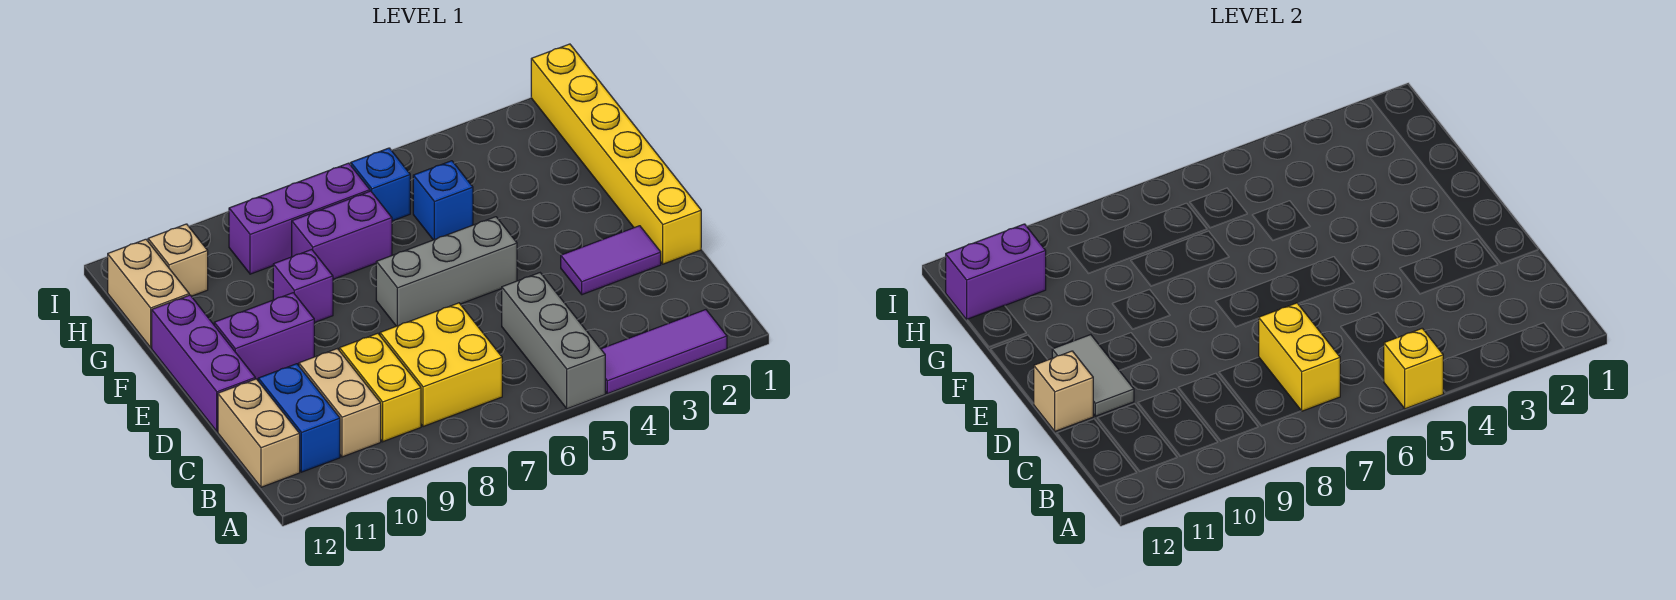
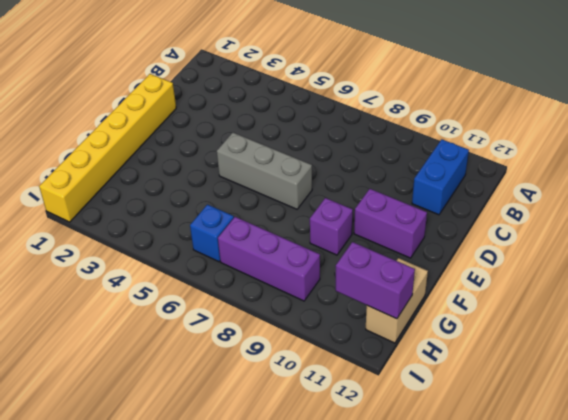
none -> purple 1x3 tile [601,310,727,394]
none -> grey 1x3 brick [502,273,605,409]
none -> yellow 2x2 brick [380,303,502,427]

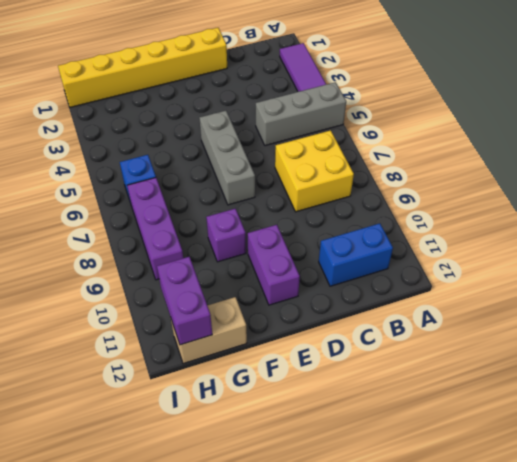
none -> yellow 1x2 brick [339,333,421,442]
none -> tan 1x2 brick [299,349,381,457]
none -> tan 1x2 brick [218,379,300,487]

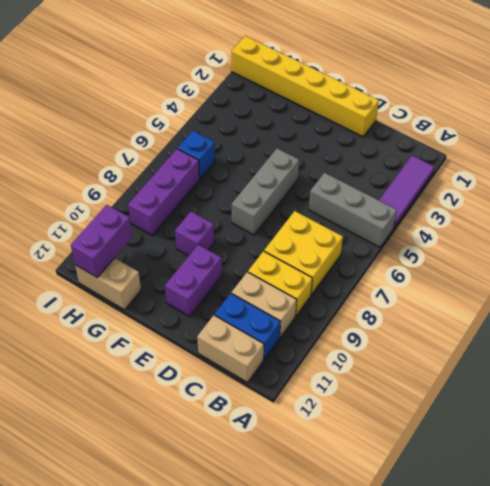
none -> purple 1x2 tile [561,226,661,295]
none -> purple 1x3 brick [152,295,255,431]
none -> blue 1x1 brick [413,161,473,240]

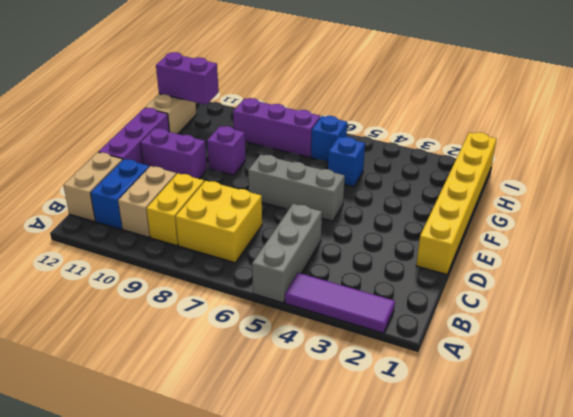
none -> purple 1x2 tile [561,226,661,295]
none -> purple 1x2 brick [292,191,392,279]
none -> tan 1x1 brick [148,224,208,296]

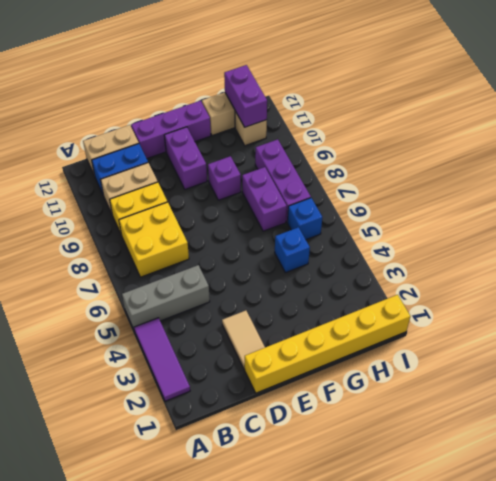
tan 1x2 tile [222,311,265,369] -> purple 1x2 tile [561,226,661,295]
none -> grey 1x3 brick [376,217,517,326]
none -> yellow 1x1 brick [1384,328,1444,409]
none -> yellow 1x2 brick [1259,303,1340,411]

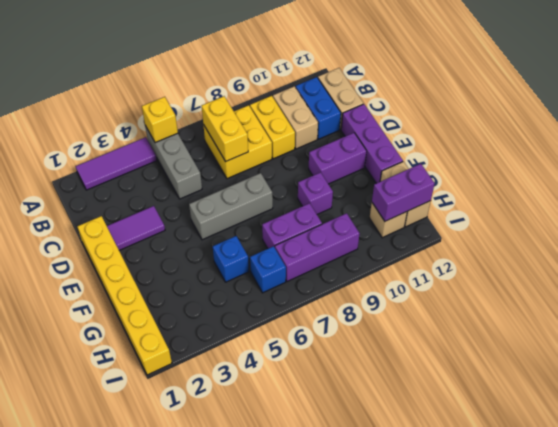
none -> grey 1x2 tile [1052,335,1134,416]
none -> tan 1x1 brick [1033,351,1093,431]

